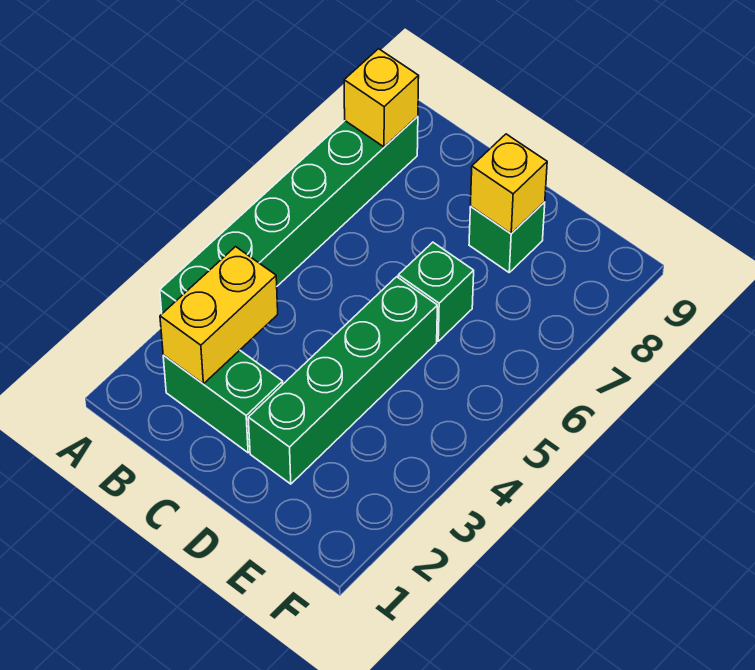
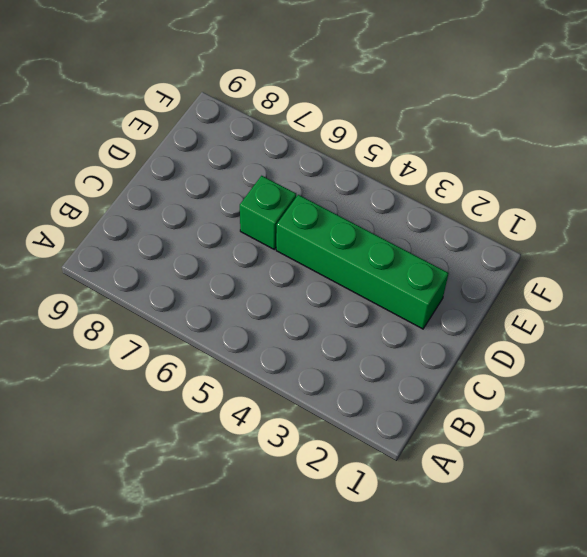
none -> green 1x6 brick [160,116,418,313]
none -> green 1x2 brick [163,350,283,453]

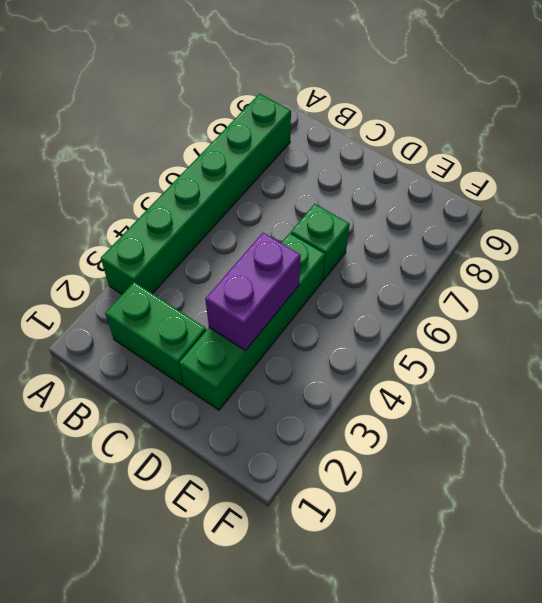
purple 1x2 brick [205,233,301,351] -> none
none -> green 1x1 brick [469,202,545,272]
none -> yellow 1x1 brick [344,49,419,147]

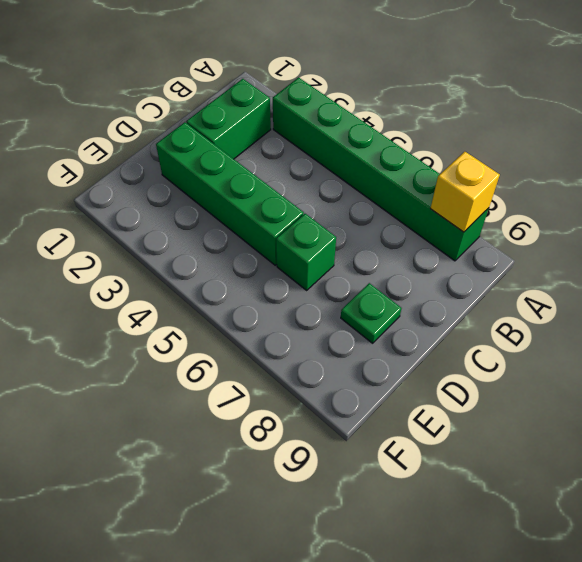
green 1x1 plate [341,283,402,343] -> green 1x1 brick [469,202,545,272]
none -> yellow 1x2 brick [160,247,278,384]
none -> yellow 1x1 brick [470,134,547,234]

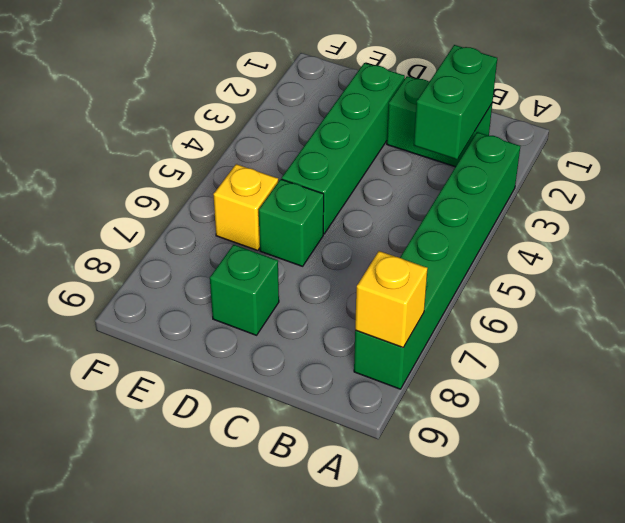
green 1x2 brick [414,45,497,159] -> yellow 1x2 brick [160,247,278,384]
yellow 1x1 brick [213,164,278,251] -> yellow 1x1 brick moved to [470,134,547,234]

